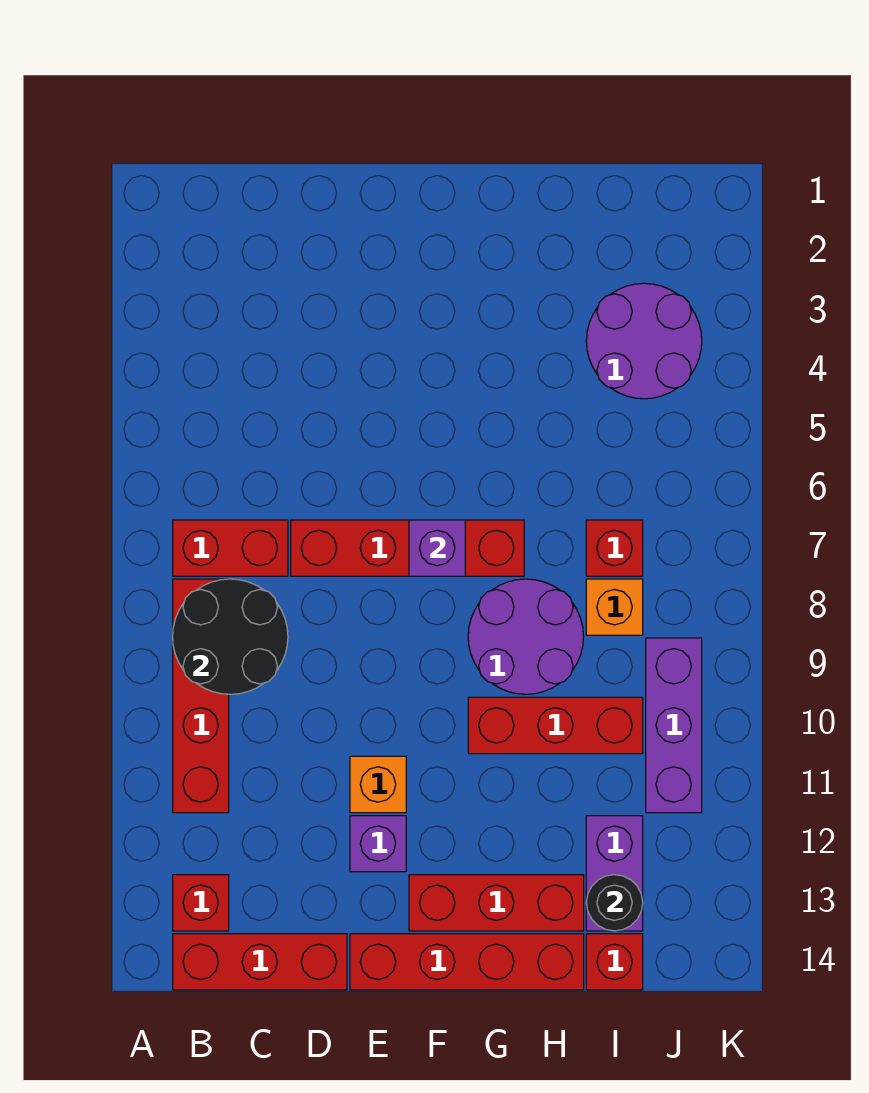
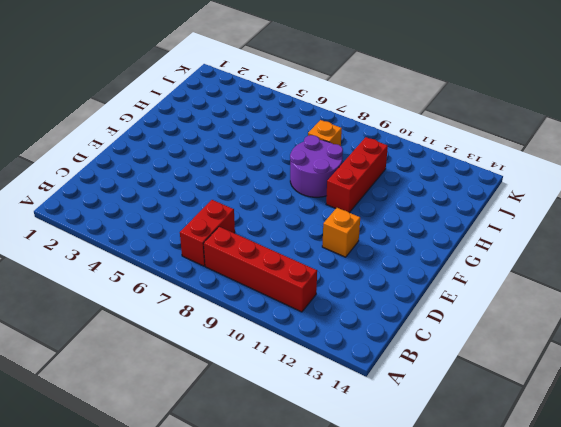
none -> red 1x1 brick [173,875,229,931]
none -> red 1x3 brick [173,934,347,990]
none -> red 1x4 brick [291,520,524,576]

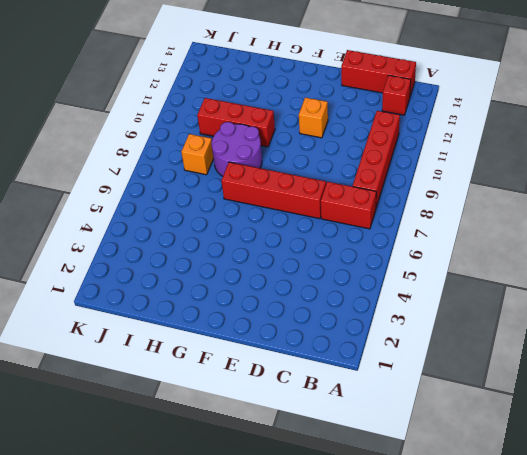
none -> purple 1x1 brick [350,816,406,872]
none -> red 1x4 brick [350,934,584,990]
none -> red 1x3 brick [409,875,584,931]

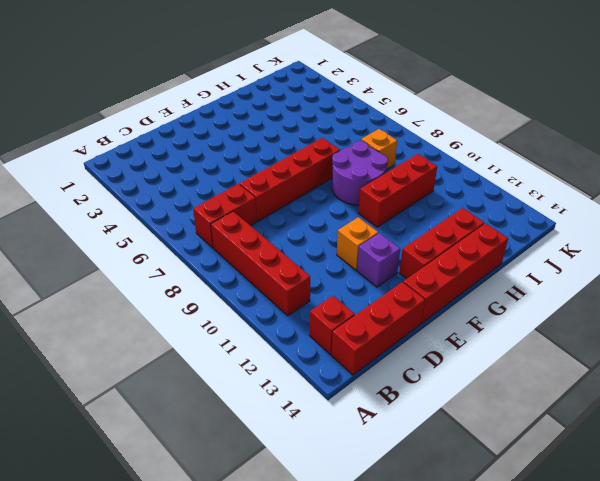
none -> purple 2x2 round brick [586,283,702,399]
none -> red 1x1 brick [586,520,643,576]
none -> purple 1x2 brick [586,816,643,931]

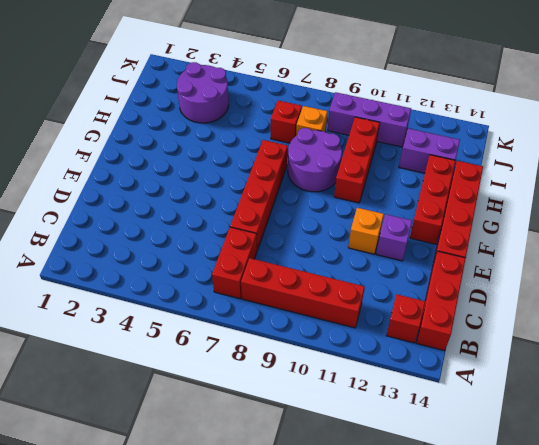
none -> red 1x1 brick [586,934,643,990]
none -> black 2x2 round brick [173,579,288,694]
none -> purple 1x1 brick [409,520,465,576]

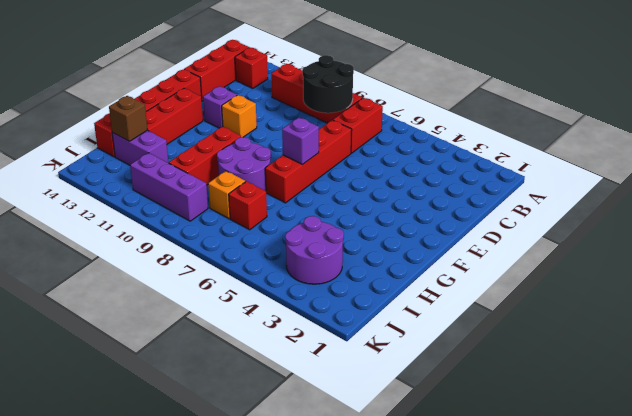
brown 1x1 brick [109,96,148,141] -> black 1x1 round brick [586,875,643,931]

